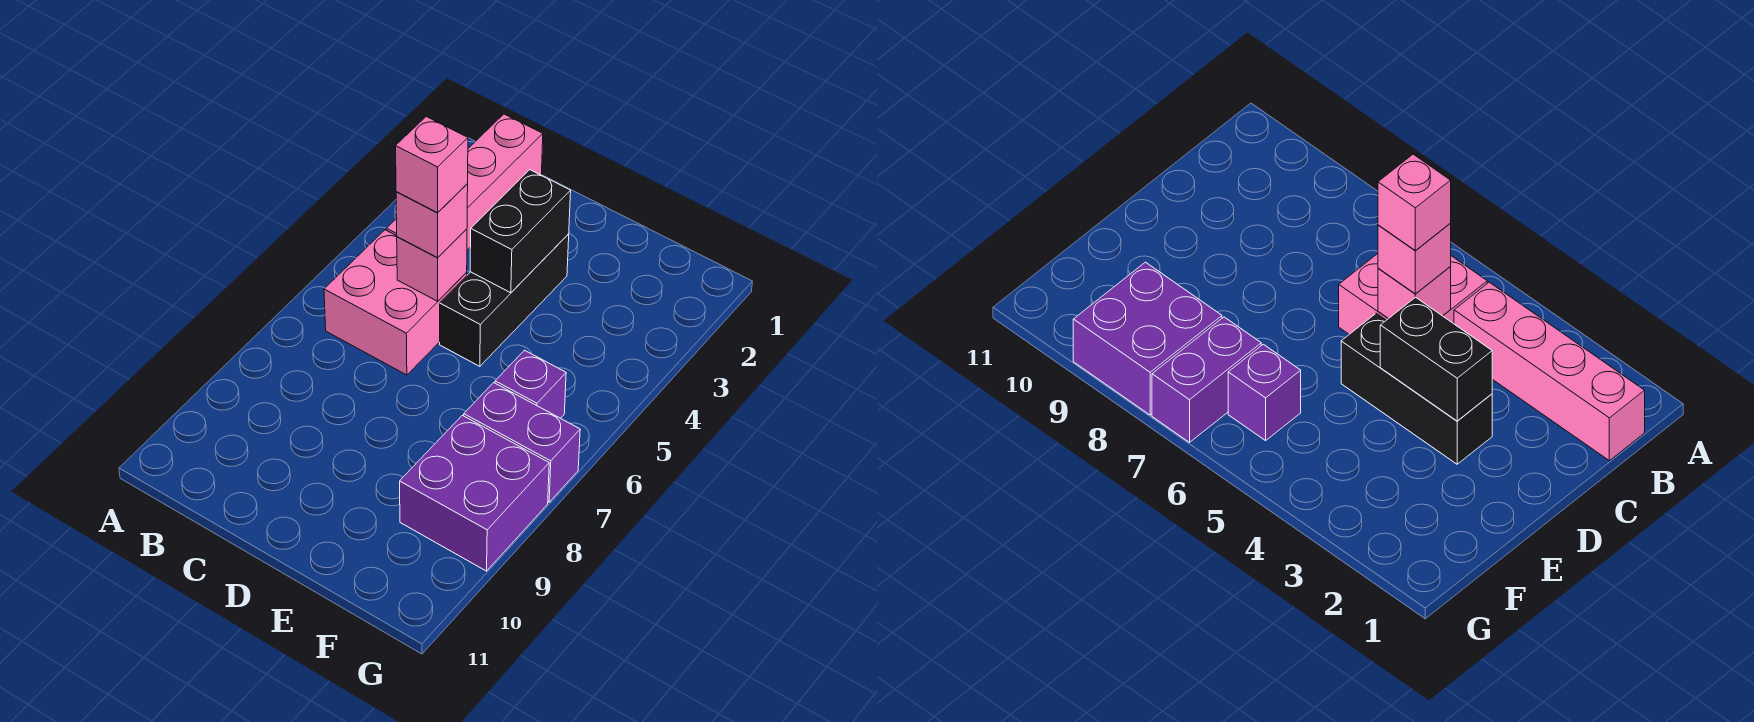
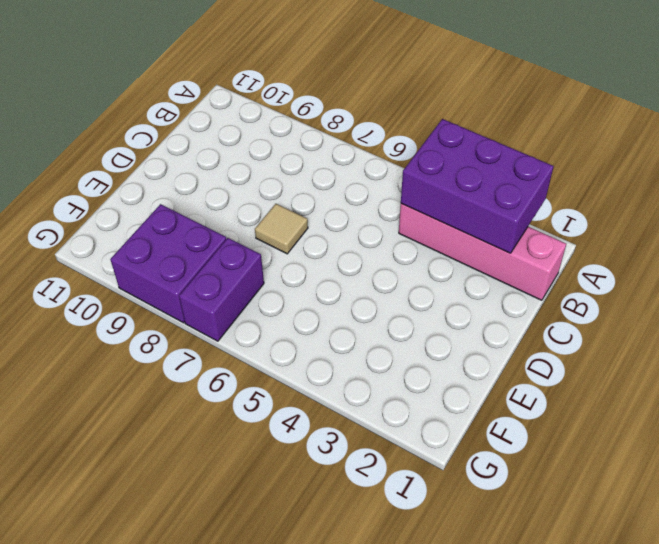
purple 2x3 brick [401,119,554,253] -> none
tan 1x1 tile [255,204,308,254] -> none
none -> pink 2x2 brick [324,230,467,375]
none -> black 1x3 brick [440,234,569,366]

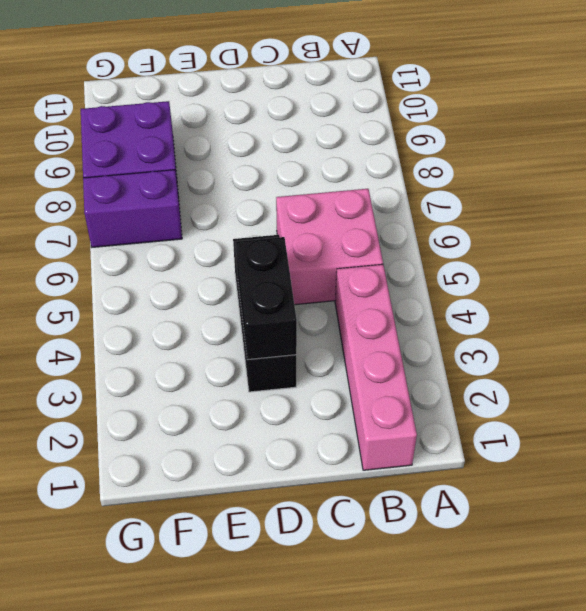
none -> purple 1x1 brick [495,350,566,418]
none -> pink 1x1 brick [397,229,467,301]

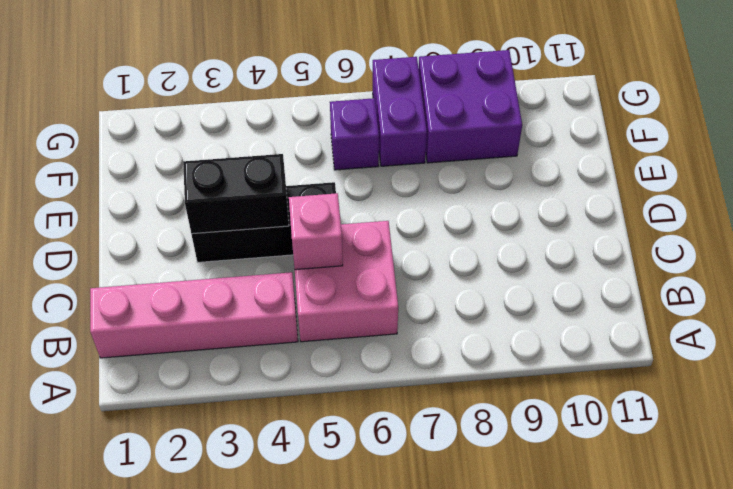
none -> pink 1x1 brick [396,184,468,258]
none -> pink 1x1 brick [396,117,468,213]

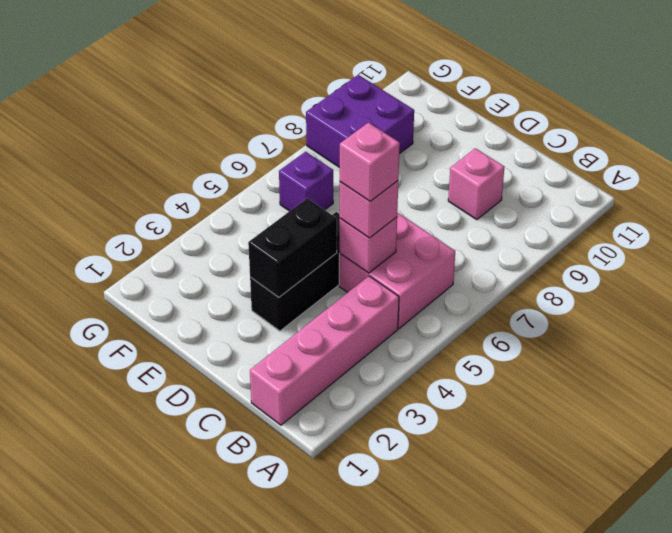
pink 1x1 brick [448,148,504,220] -> none
none -> purple 1x2 brick [464,383,580,502]

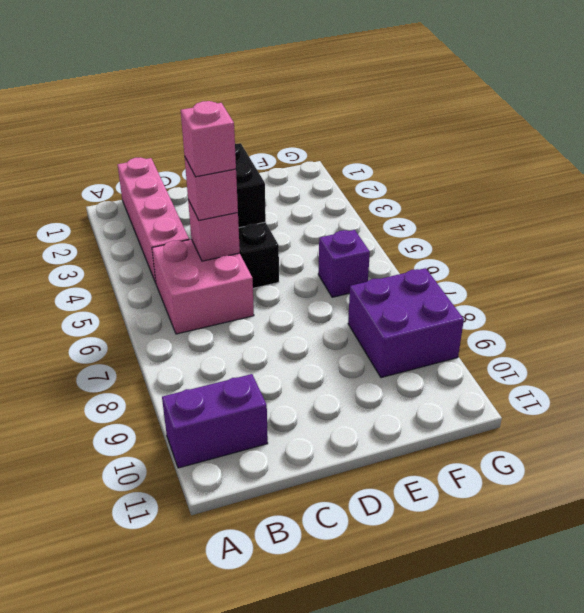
purple 1x2 brick [162,374,268,468] -> purple 1x2 brick moved to [464,383,580,502]

